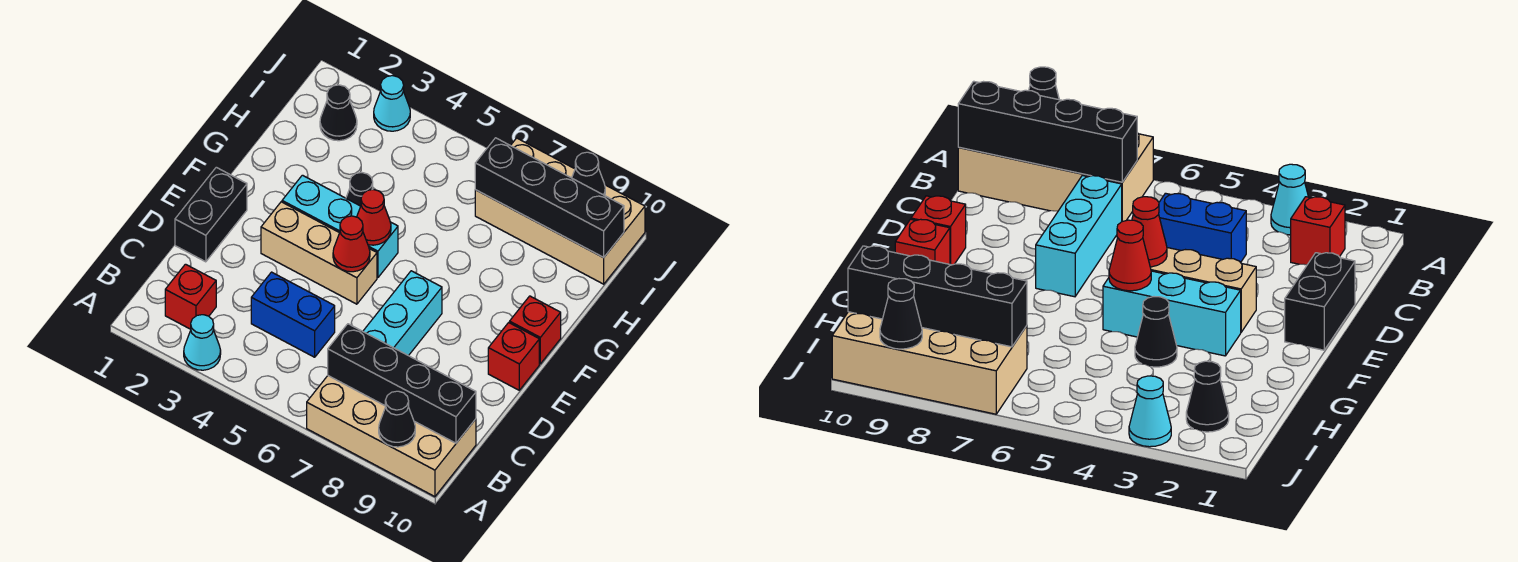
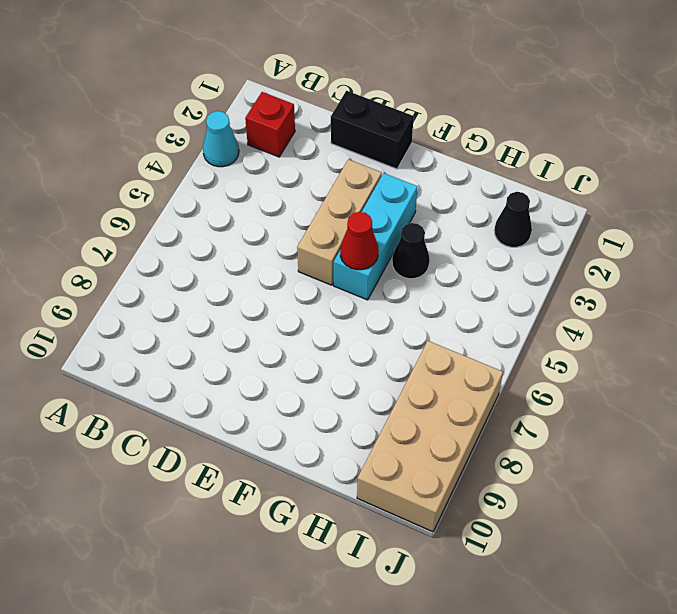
none -> tan 2x4 brick [307,376,476,497]
none -> blue 1x2 brick [251,272,335,357]
none -> cyan 1x3 brick [363,271,442,356]

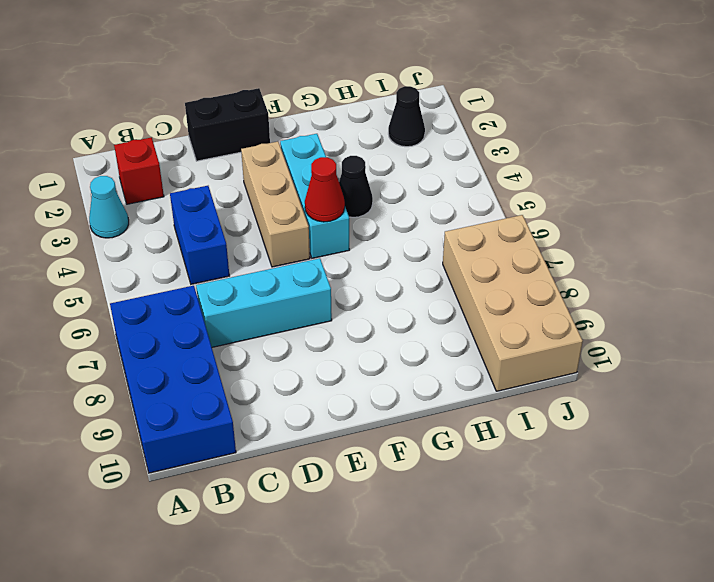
blue 2x4 brick [110,286,236,473] -> tan 2x4 brick [307,376,476,497]
none -> red 1x1 brick [488,323,539,390]
none -> red 1x1 brick [510,296,561,364]
none -> cyan 1x1 cone [374,76,410,131]

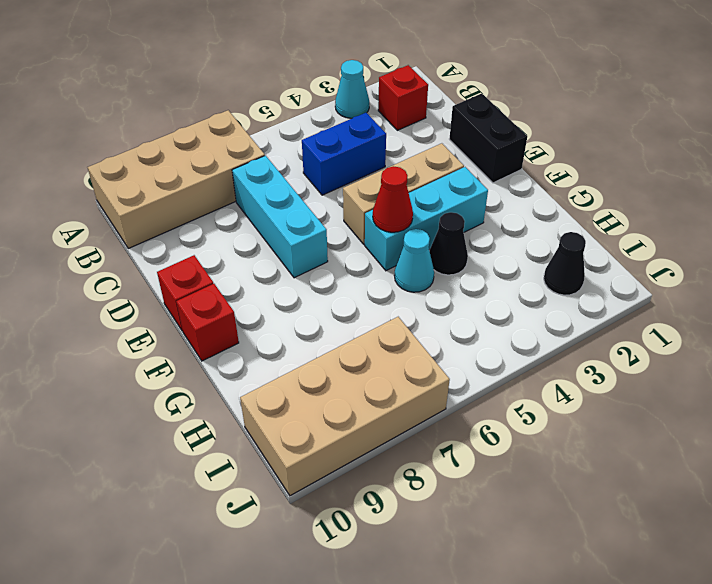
cyan 1x1 cone [394,229,434,292] -> cyan 1x1 cone moved to [374,76,410,131]
none -> black 1x1 cone [379,391,415,447]
none -> black 1x4 brick [328,324,476,443]
none -> red 1x1 cone [333,216,370,272]

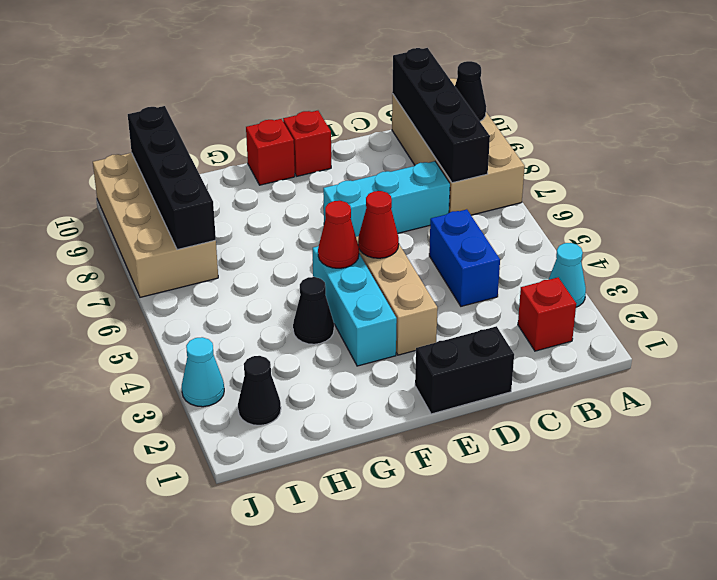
none -> black 1x1 cone [572,152,605,196]

